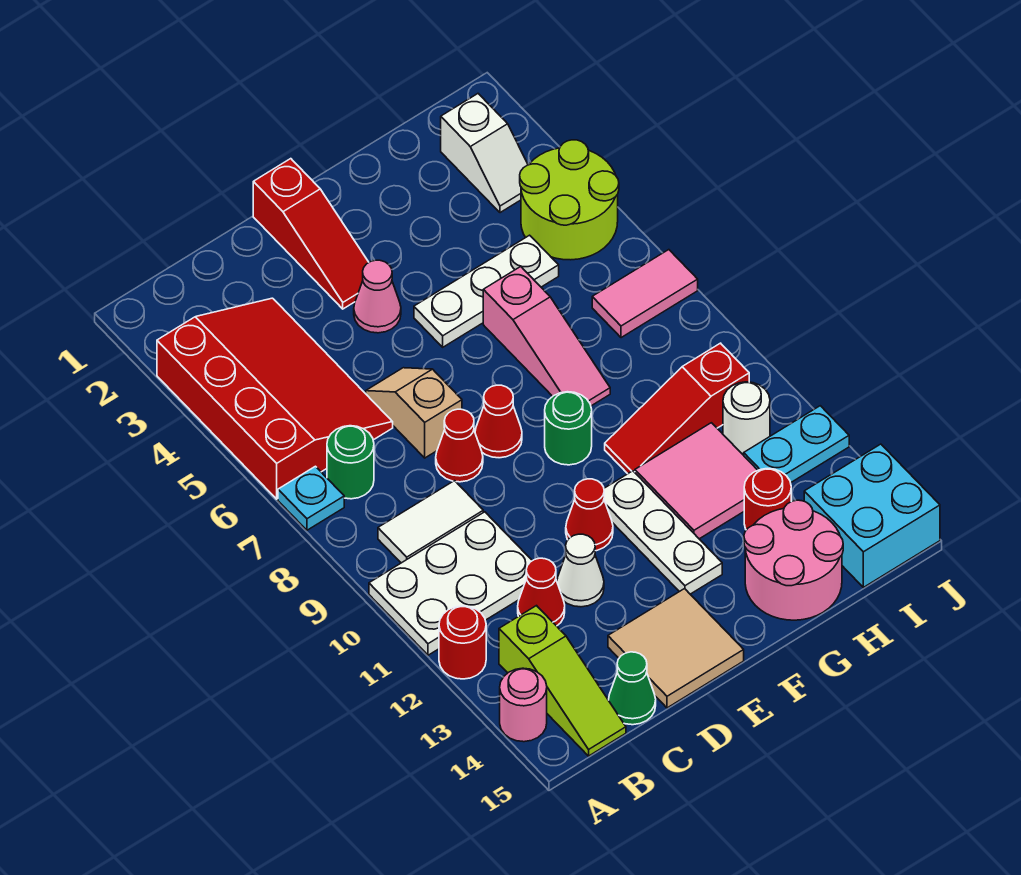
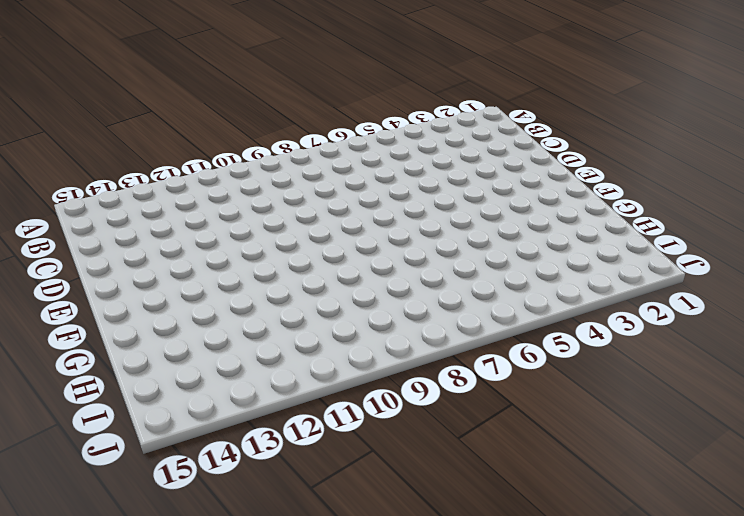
none -> red 3x4 slope [157,298,393,499]
none -> cyan 1x1 plate [278,466,344,530]
none -> white 2x3 plate [369,512,532,655]
none -> red 1x1 round brick [439,606,486,679]

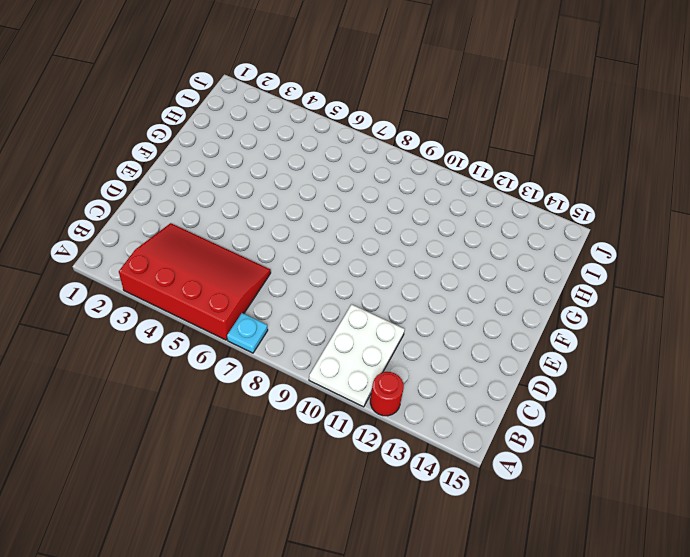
none -> pink 1x1 round brick [500,668,547,742]
none -> green 1x1 round brick [327,426,374,499]
none -> white 1x2 tile [378,481,483,563]
none -> lime 1x3 slope [499,606,626,756]

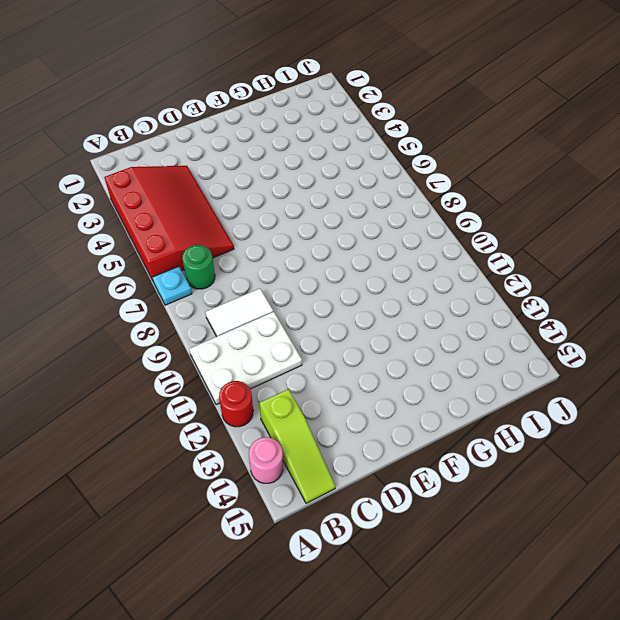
none -> red 1x1 cone [518,558,565,626]
none -> green 1x1 cone [609,652,656,725]
none -> tan 1x2 slope [366,368,462,458]
none -> red 1x1 cone [436,409,483,482]

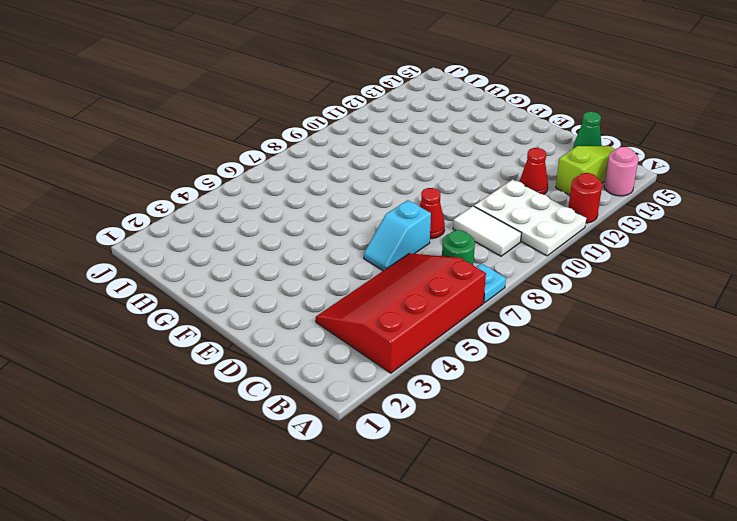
cyan 1x2 slope [364,200,431,271] -> tan 1x2 slope [366,368,462,458]
none -> white 1x1 cone [557,534,604,607]
none -> tan 2x2 tile [608,589,744,708]
none -> red 1x3 slope [253,159,369,309]
none -> pink 1x1 cone [354,260,401,333]

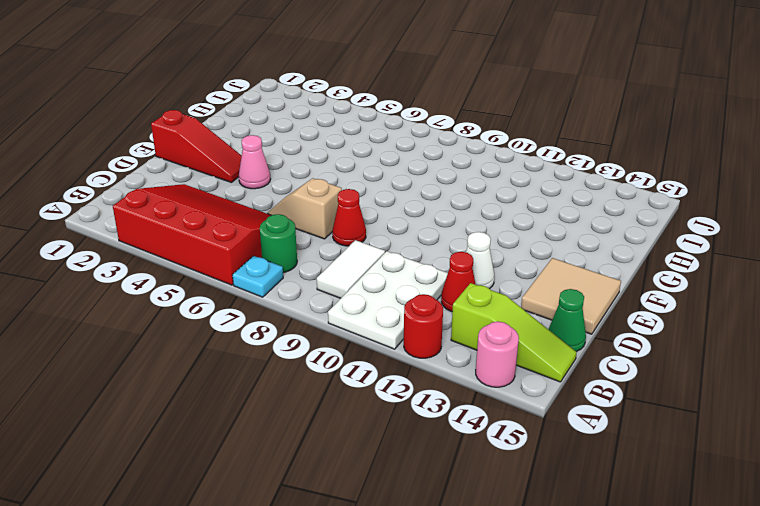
none -> red 1x1 cone [475,385,522,458]
none -> red 1x1 cone [566,479,613,551]
none -> white 1x3 plate [414,235,559,347]
none -> green 1x1 round brick [545,392,592,465]

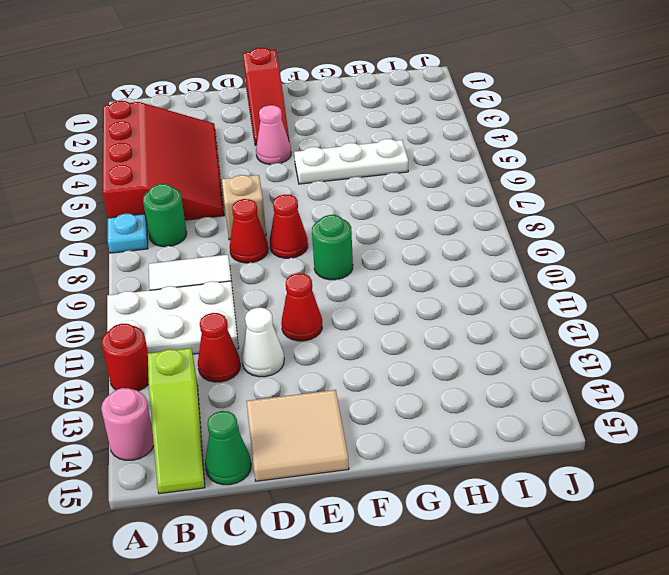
none -> white 1x3 plate [604,471,722,594]
none -> pink 1x3 slope [483,267,610,406]
none -> red 1x3 slope [605,343,749,474]
none -> pink 2x2 tile [635,423,758,539]

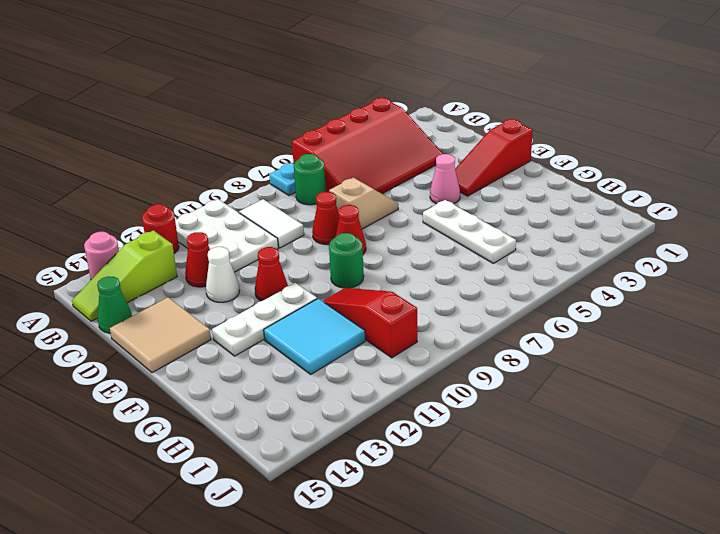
cyan 2x2 tile [264,299,365,374] -> pink 2x2 tile [635,423,758,539]
none -> pink 1x3 slope [483,267,610,406]
none -> pink 2x2 round brick [744,500,843,620]
none -> red 1x1 round brick [744,469,791,530]
none -> white 1x2 slope [441,94,528,213]

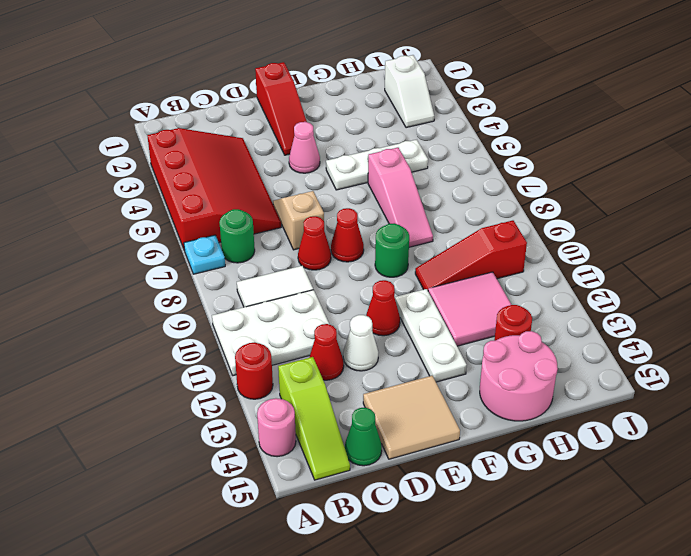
none -> lime 2x2 round brick [520,140,619,260]
none -> pink 1x2 tile [592,250,698,338]
none -> white 1x1 round brick [723,382,770,455]
none -> cyan 1x2 plate [744,406,849,483]

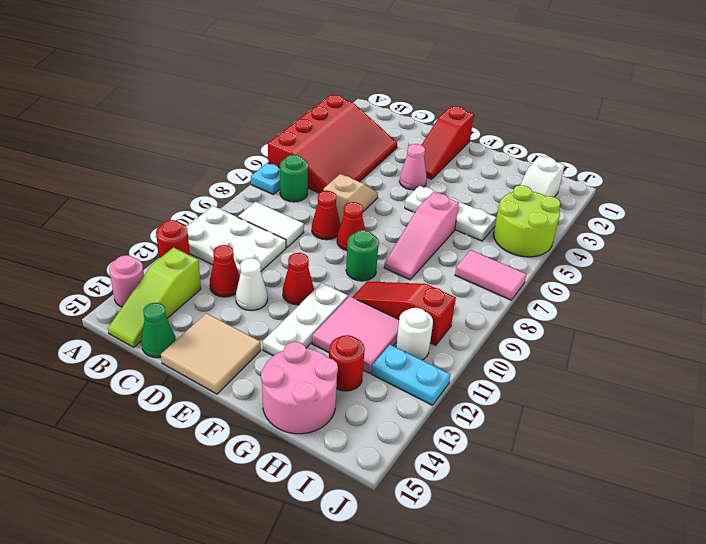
none -> cyan 2x2 brick [804,444,940,587]

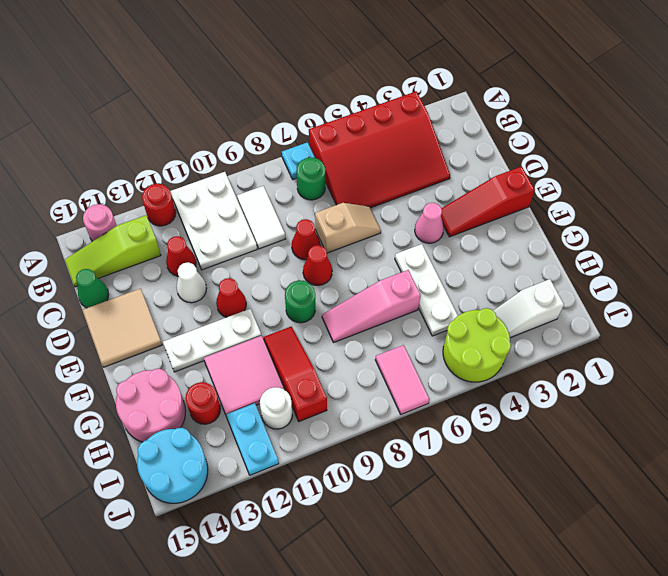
cyan 2x2 round brick [137,428,208,503] -> cyan 2x2 brick [804,444,940,587]

